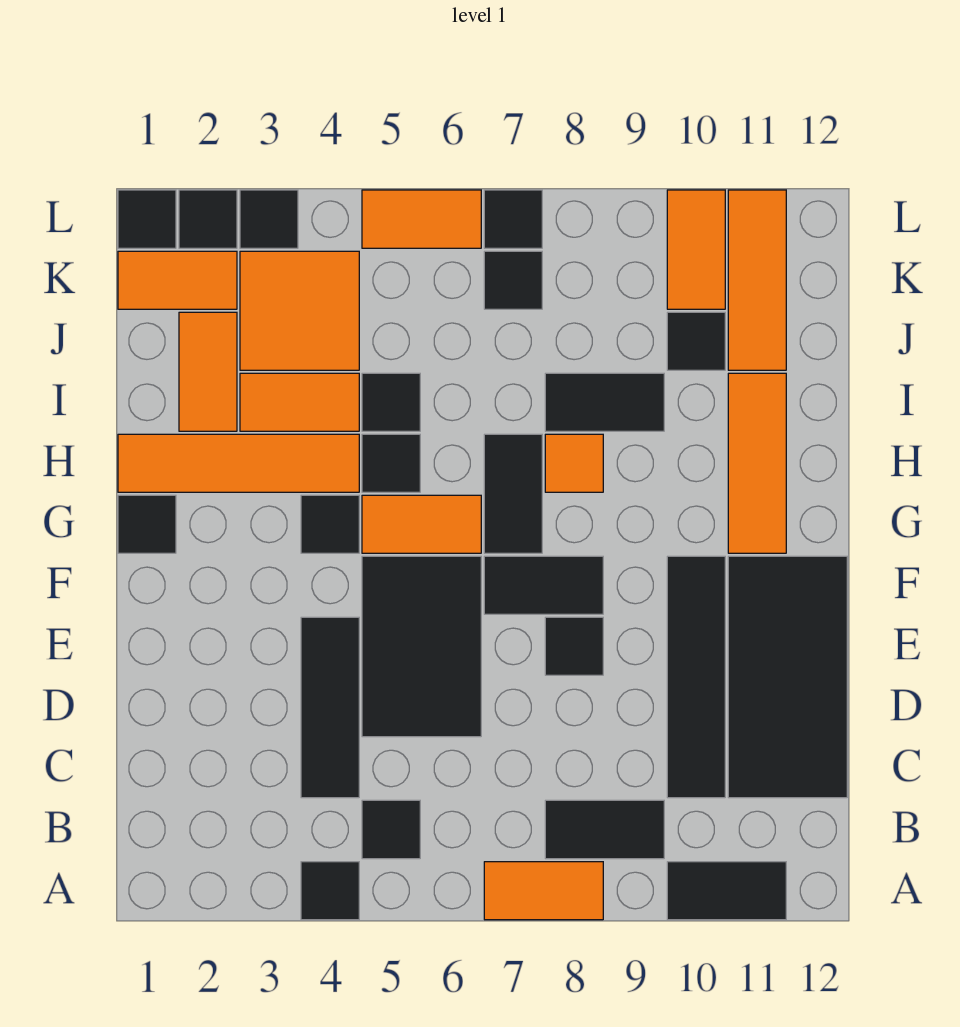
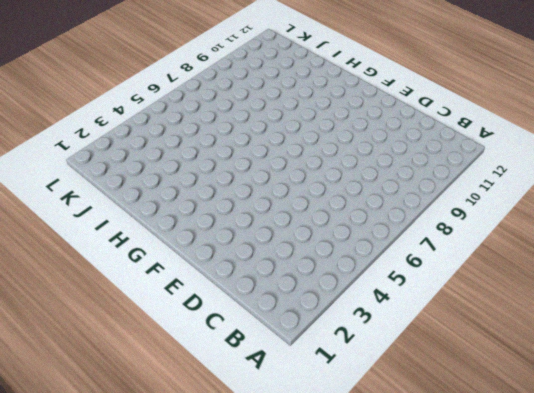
none -> black 1x1 tile [301,862,359,920]
none -> orange 1x2 tile [484,862,603,920]
none -> black 1x2 tile [667,862,786,920]
none -> black 1x1 tile [362,800,420,859]

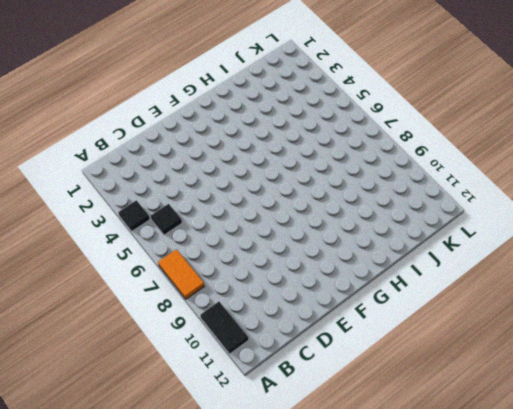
none -> black 1x2 tile [545,800,664,859]
none -> black 1x3 tile [301,617,359,798]
none -> black 1x4 tile [667,556,725,798]
none -> black 2x4 tile [728,556,847,798]

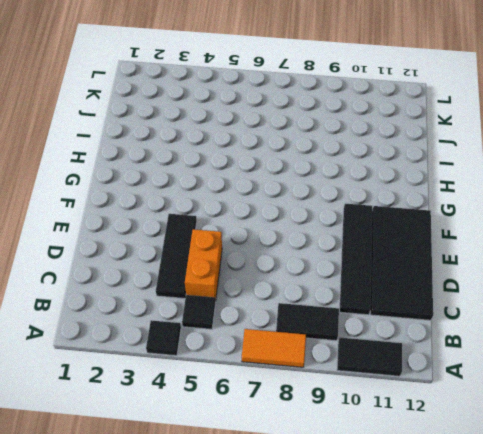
orange 1x2 brick [185,229,222,301] -> black 2x3 tile [362,556,481,737]
none -> black 1x1 tile [545,617,603,675]
none -> black 1x2 tile [484,556,603,614]
none -> black 1x1 tile [118,495,176,553]
none -> black 1x1 tile [301,495,359,553]

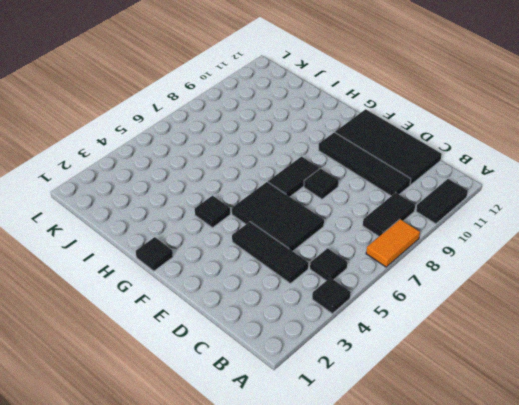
none -> orange 1x2 tile [362,495,481,553]
none -> black 1x2 tile [484,434,542,553]
none -> orange 1x3 tile [728,373,786,553]
none -> orange 1x4 tile [118,434,359,492]

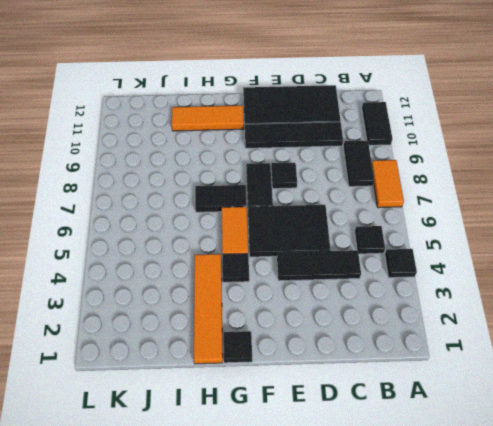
none -> black 1x1 tile [362,434,420,492]
none -> orange 1x1 tile [545,434,603,492]
none -> orange 1x2 tile [179,312,237,431]
none -> orange 1x2 tile [240,373,359,431]

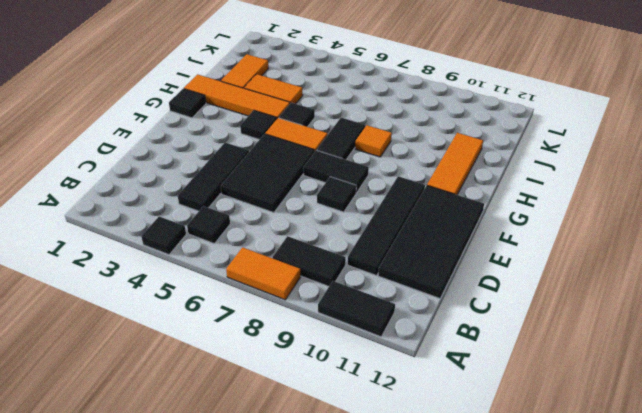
none -> black 1x1 tile [362,373,420,431]
none -> black 1x2 tile [545,373,664,431]
none -> orange 2x2 tile [240,251,359,370]
none -> black 1x1 tile [667,312,725,370]

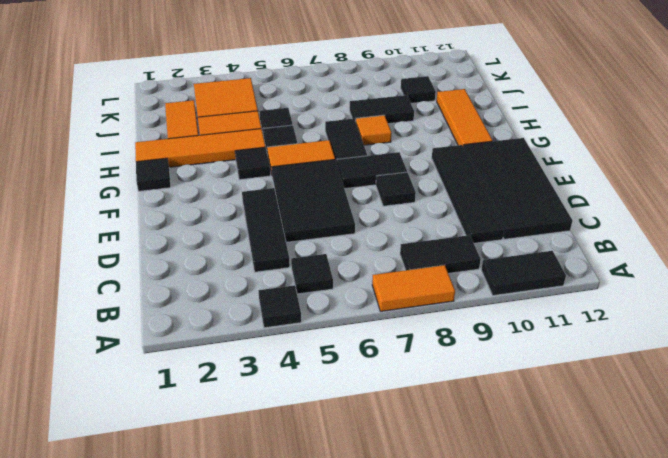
none -> orange 1x3 tile [728,190,786,370]
none -> orange 1x2 tile [118,251,237,309]
none -> black 1x1 tile [484,251,542,309]
none -> orange 1x2 tile [667,190,725,309]

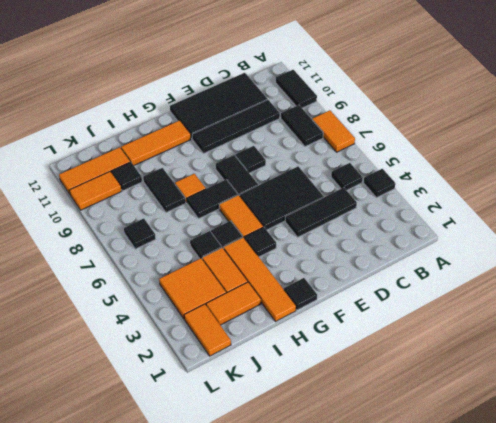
none -> black 1x1 tile [118,190,176,248]
none -> black 1x1 tile [179,190,237,248]
none -> black 1x1 tile [240,190,298,248]
none -> orange 1x2 tile [362,190,481,248]

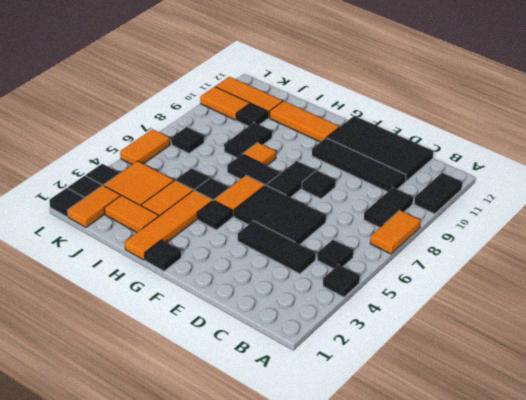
none -> black 1x1 tile [484,190,542,248]

